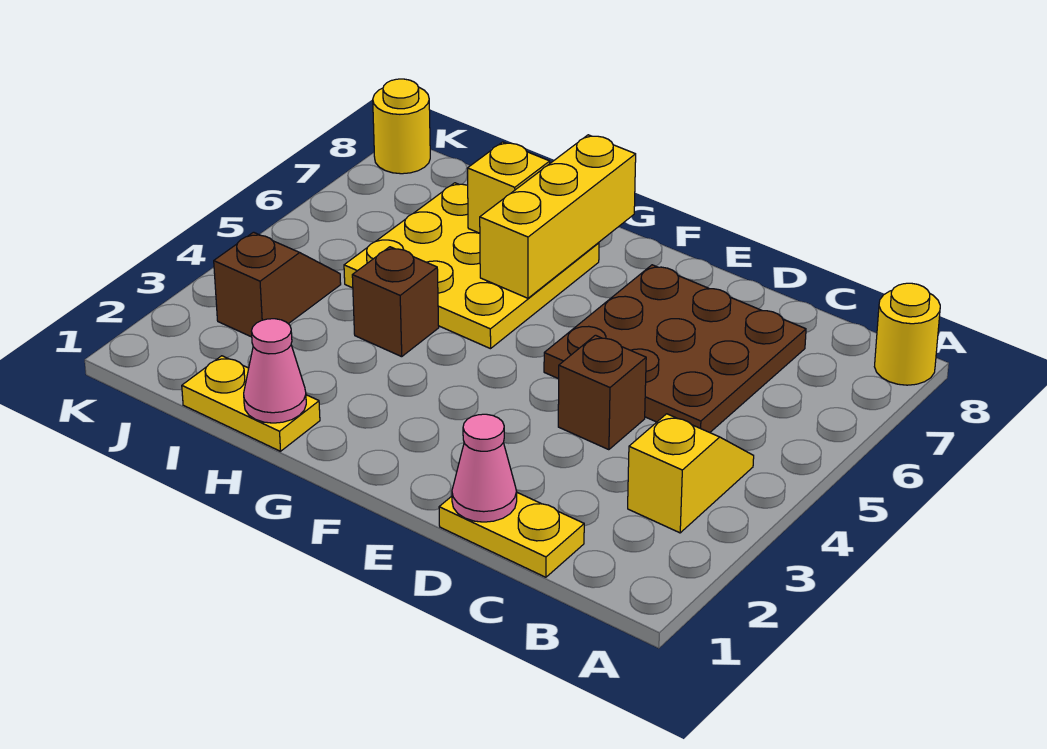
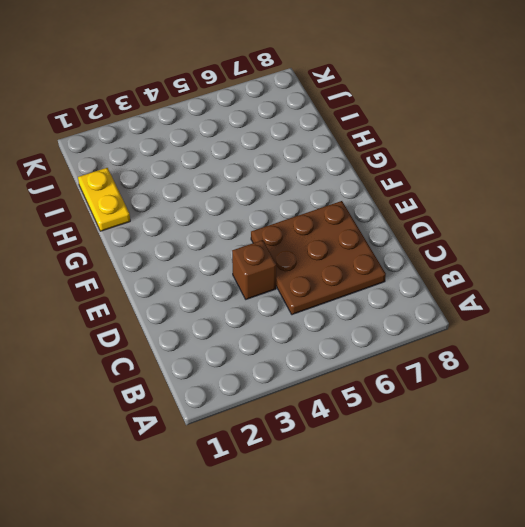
none -> yellow 1x1 round brick [874,283,940,385]
none -> yellow 1x2 slope [628,414,754,533]
none -> yellow 1x2 plate [439,493,584,577]

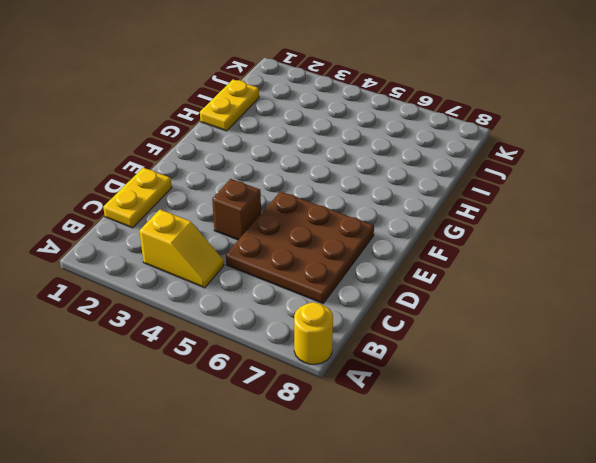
none -> yellow 3x3 plate [344,183,599,349]
none -> brown 1x1 brick [352,247,439,357]
none -> brown 1x2 slope [214,232,341,337]

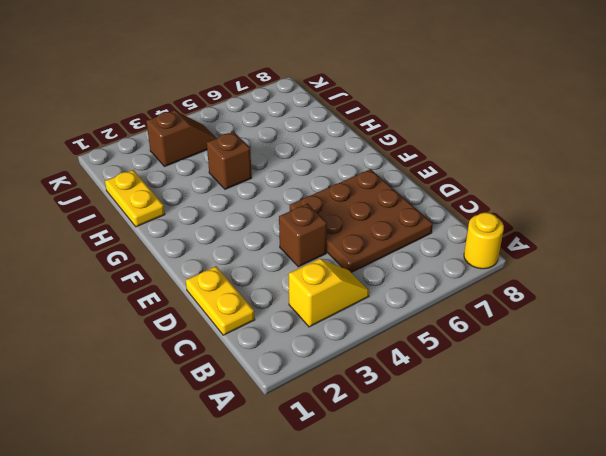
none -> yellow 3x3 plate [344,183,599,349]
none -> yellow 1x1 round brick [373,79,430,174]
none -> pink 1x1 cone [452,414,517,522]

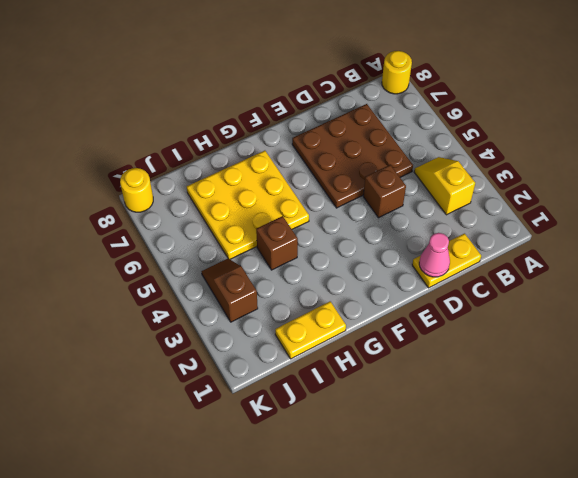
none -> yellow 1x3 brick [480,135,636,298]
none -> pink 1x1 cone [244,319,306,423]
none -> yellow 1x1 brick [467,142,550,233]

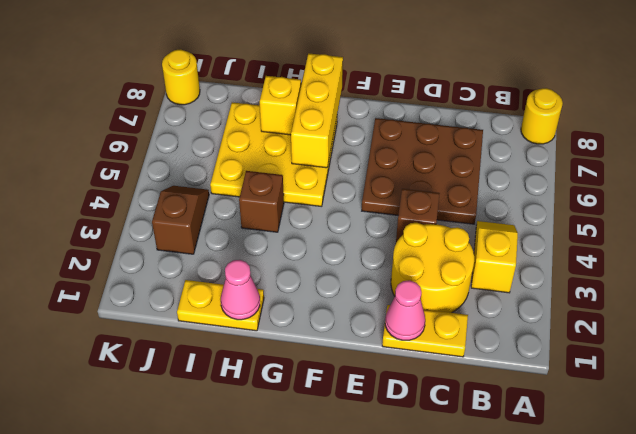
yellow 2x2 round brick [391,223,474,313] -> none

